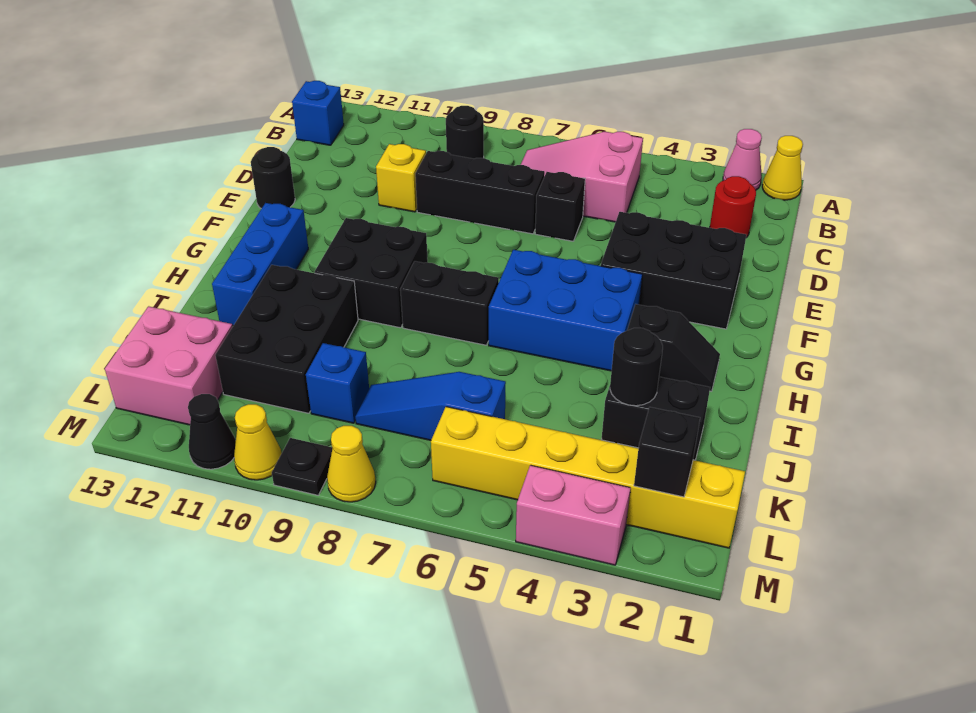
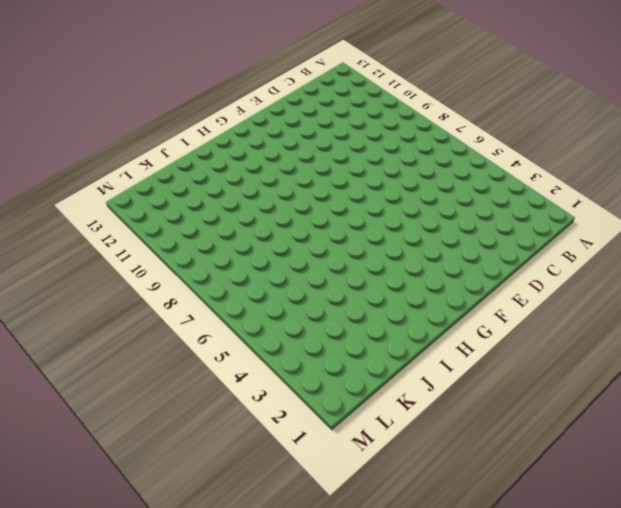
none -> yellow 1x1 cone [762,136,803,200]
none -> pink 1x1 cone [723,129,762,190]
none -> pink 2x3 slope [521,132,643,222]

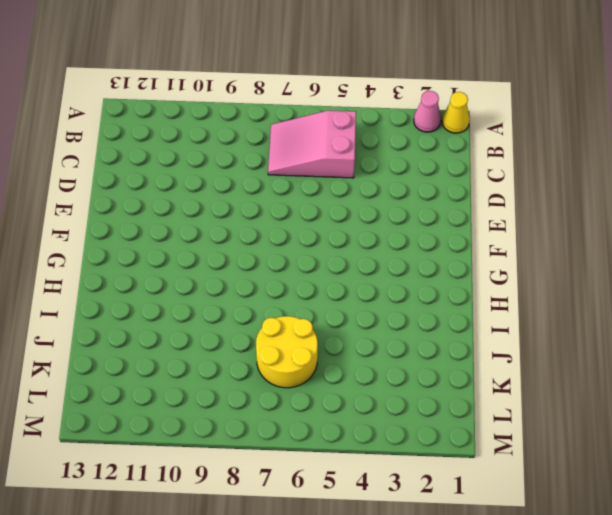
yellow 2x2 round brick [256,316,318,388] -> blue 1x3 slope [355,372,506,440]
none -> black 1x1 round brick [446,106,484,159]
none -> blue 1x1 brick [292,81,344,145]
none -> red 1x1 round brick [710,176,756,238]

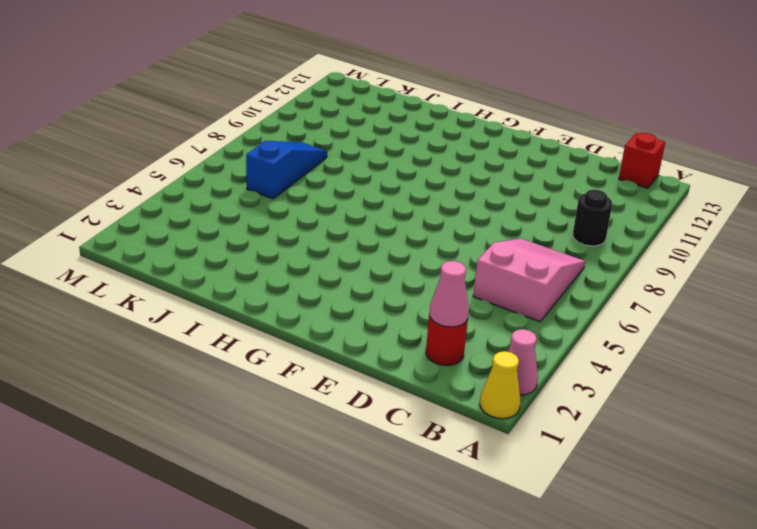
red 1x1 brick [619,133,665,188] -> blue 1x1 brick [292,81,344,145]
pink 1x1 cone [429,261,469,327] -> none
none -> black 1x1 brick [535,172,585,241]
none -> black 1x3 brick [415,151,545,234]
none -> yellow 1x1 brick [376,144,426,212]

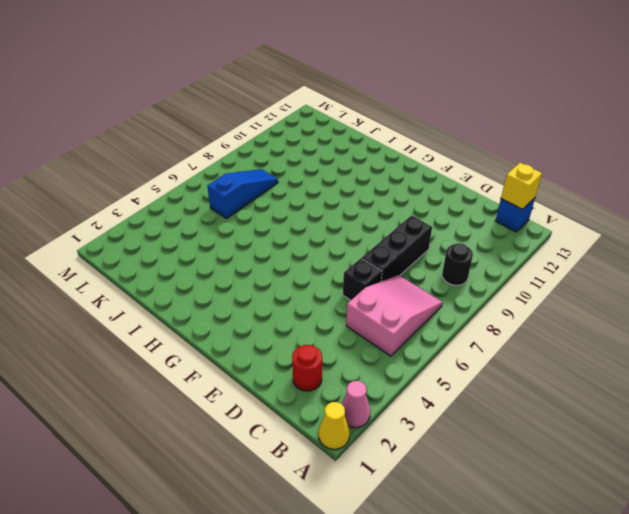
yellow 1x1 brick [501,163,542,209] -> yellow 1x1 brick moved to [376,144,426,212]
none -> black 2x3 brick [601,212,746,329]
none -> black 1x1 round brick [251,147,295,209]
none -> blue 2x3 brick [489,250,642,371]

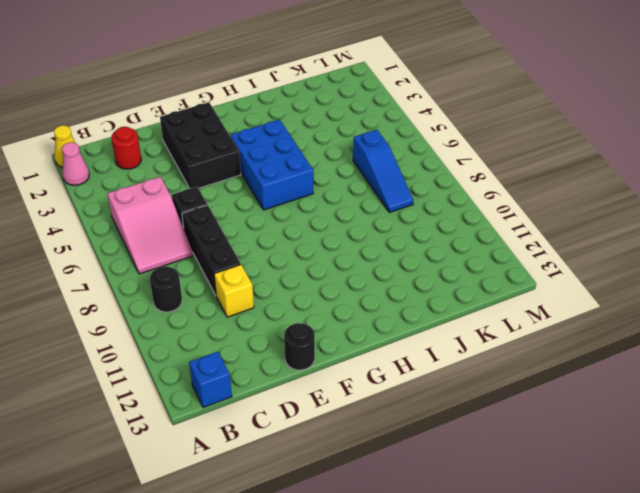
none -> black 2x2 brick [315,218,428,328]
none -> blue 1x3 brick [212,203,308,326]
none -> black 1x2 slope [627,304,720,391]

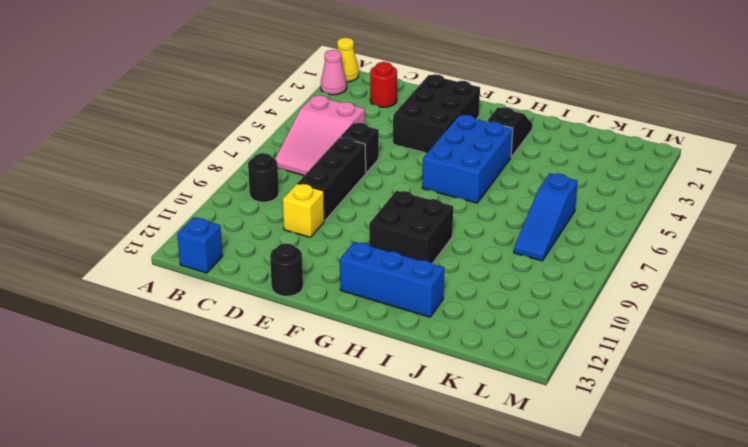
none -> black 1x2 brick [400,261,499,345]
none -> black 2x3 brick [215,265,358,413]
none -> black 1x2 brick [601,377,710,460]

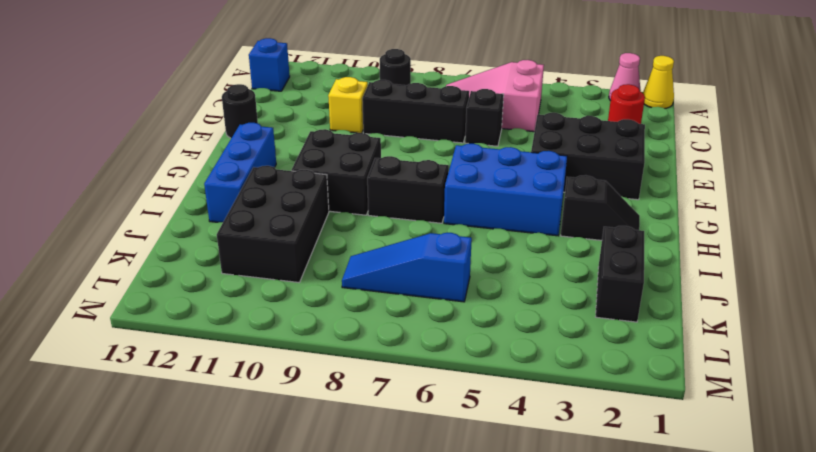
black 1x2 brick [596,226,644,322] -> black 1x2 brick turned to [601,377,710,460]
none -> blue 1x1 brick [306,343,369,423]
none -> pink 2x2 brick [105,306,233,425]
none -> yellow 1x6 brick [431,407,745,548]

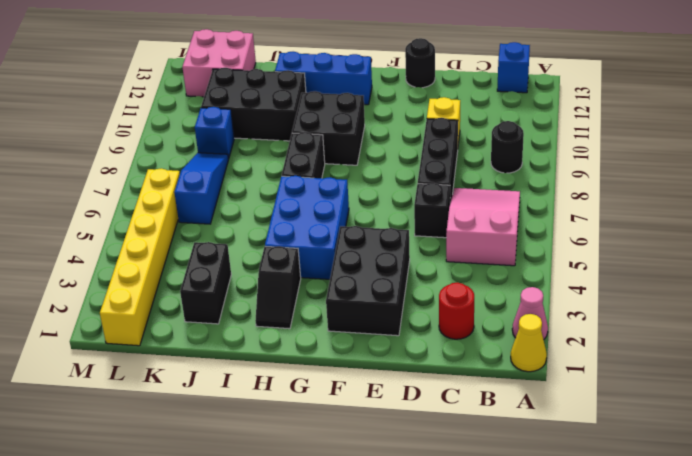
none -> pink 1x2 brick [516,465,631,565]
none -> yellow 1x1 cone [327,426,376,502]
none -> black 1x1 plate [272,438,333,495]

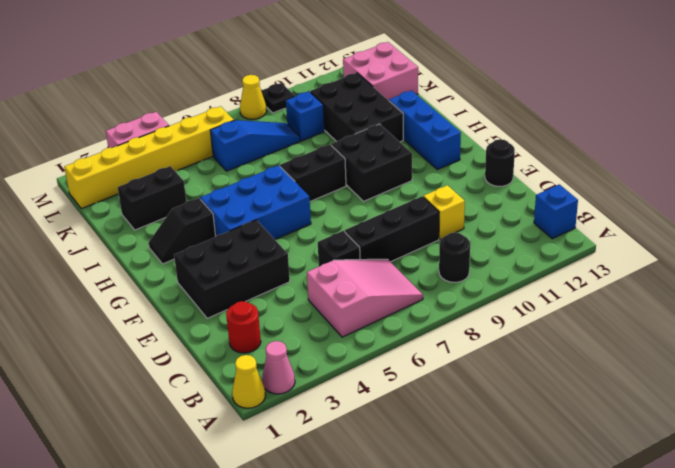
none -> yellow 1x1 cone [234,404,282,480]
none -> black 1x1 cone [188,394,236,469]
none -> black 1x1 round brick [610,328,663,406]

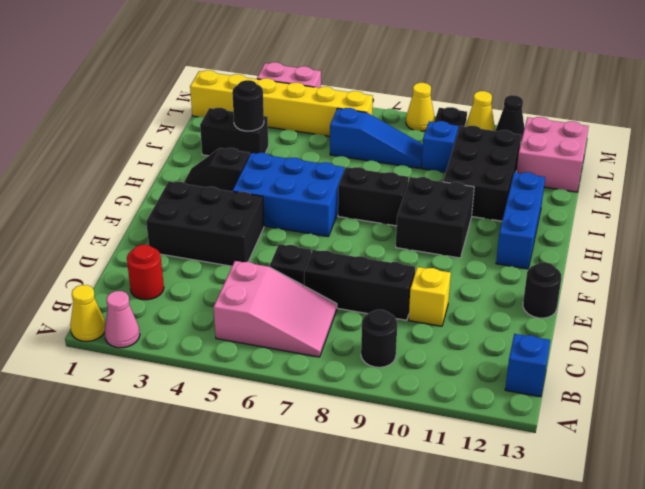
none -> black 1x1 brick [634,407,700,497]

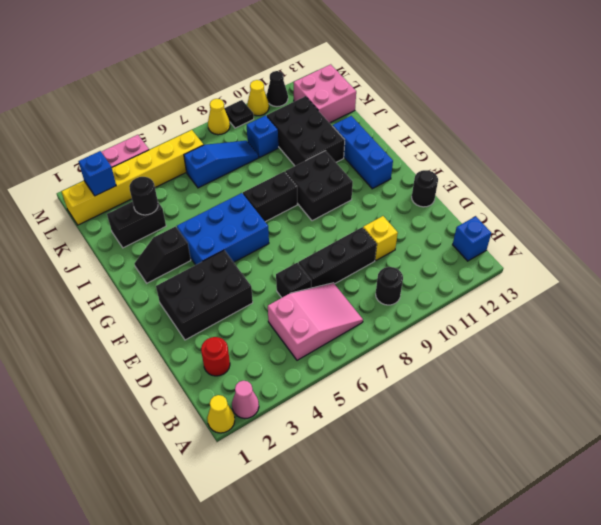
blue 1x1 brick [79,151,116,196] -> black 1x1 brick [634,407,700,497]

